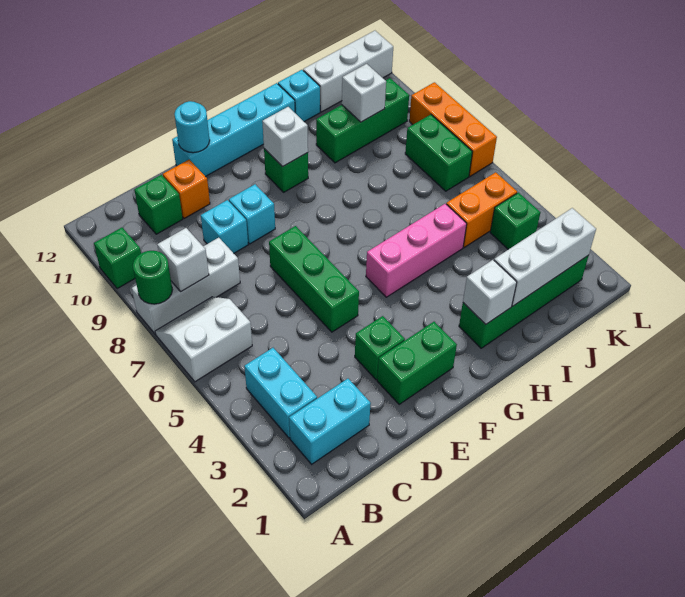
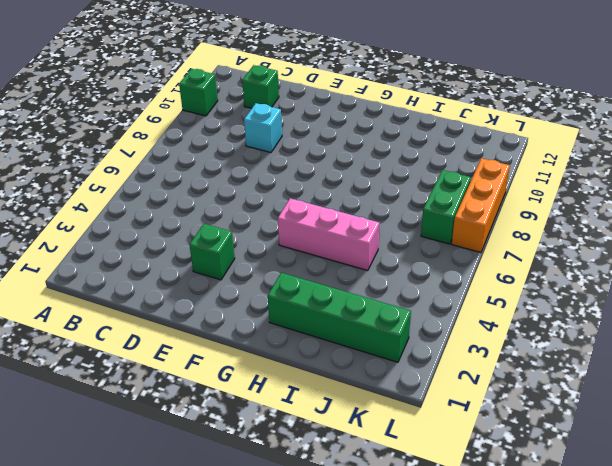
none -> white 2x2 slope [155,297,252,382]
none -> white 1x3 brick [132,238,240,334]
none -> cyan 1x2 brick [289,379,371,464]
none -> cyan 1x2 brick [244,348,317,438]

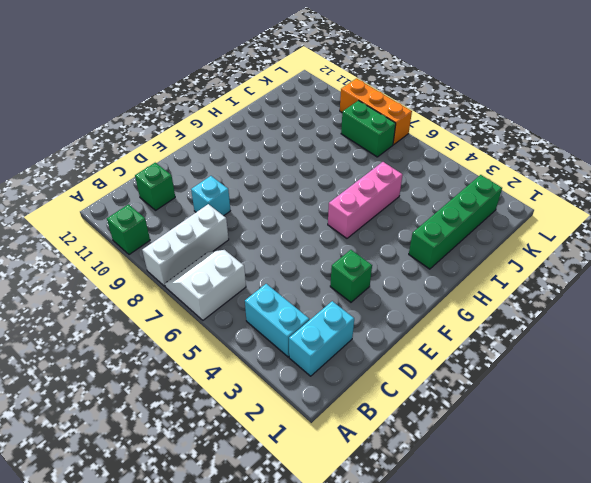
none -> orange 1x1 brick [163,160,210,219]
none -> green 1x2 brick [377,322,457,404]
none -> green 1x3 brick [269,226,359,332]
none -> cyan 1x1 brick [229,184,275,244]

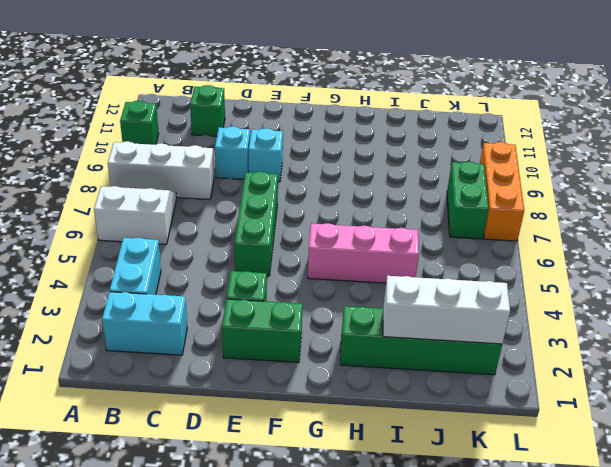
none -> orange 1x1 brick [163,160,210,219]
none -> cyan 1x4 brick [172,83,295,177]
none -> green 1x1 brick [264,149,308,192]
none -> green 1x3 brick [316,78,409,163]

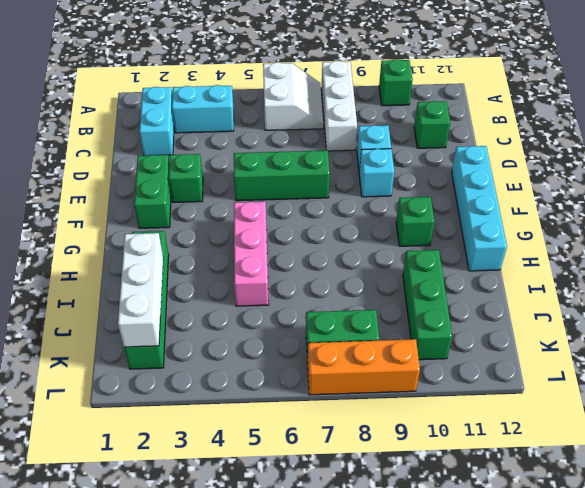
none -> orange 1x1 brick [163,160,210,219]
none -> cyan 1x1 brick [278,70,320,122]
none -> orange 1x2 brick [446,172,517,247]
none -> white 1x3 brick [303,31,393,112]

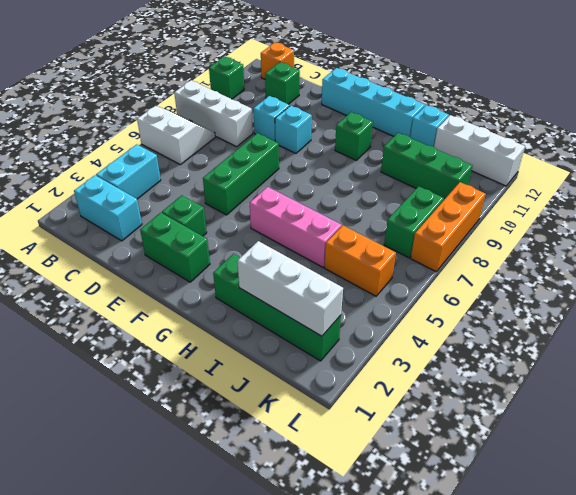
orange 1x1 brick [261,42,294,79] -> orange 1x1 brick moved to [163,160,210,219]
none -> green 1x1 brick [490,193,540,249]
none -> green 1x1 round brick [133,251,172,304]
none -> white 1x1 brick [157,228,209,292]
none -> cyan 1x1 round brick [175,101,210,153]

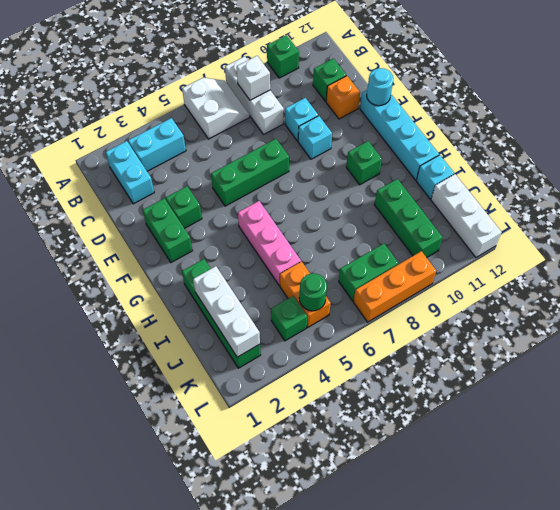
green 1x1 round brick [299,273,327,311] -> green 1x1 round brick moved to [133,251,172,304]
none -> white 1x1 brick [262,107,308,167]
none -> white 1x1 brick [463,260,517,324]
none -> white 1x1 brick [342,64,386,122]

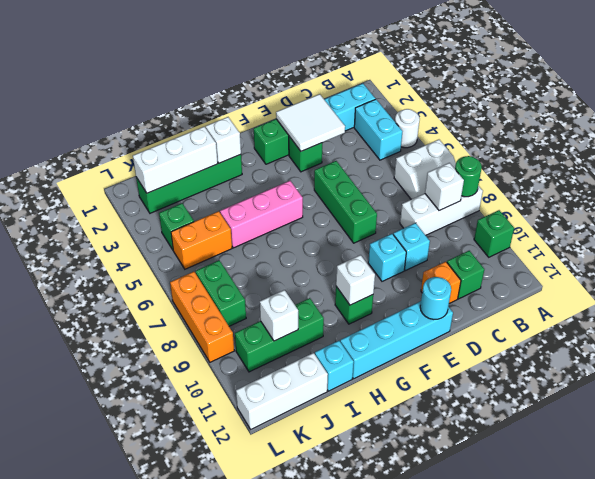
white 1x1 round brick [395,109,420,148] -> none
white 2x2 tile [276,94,345,151] -> none

